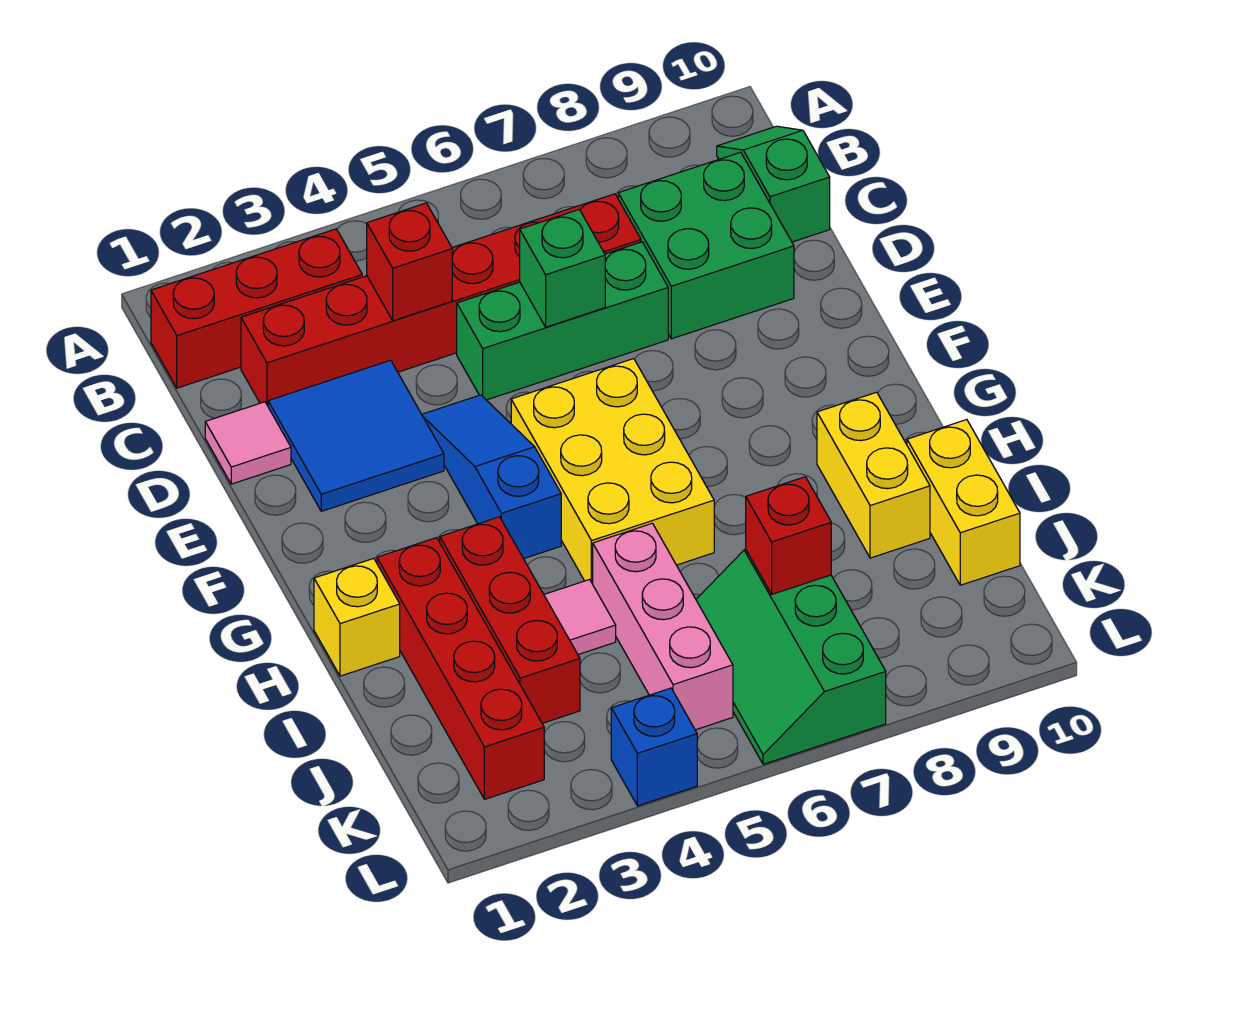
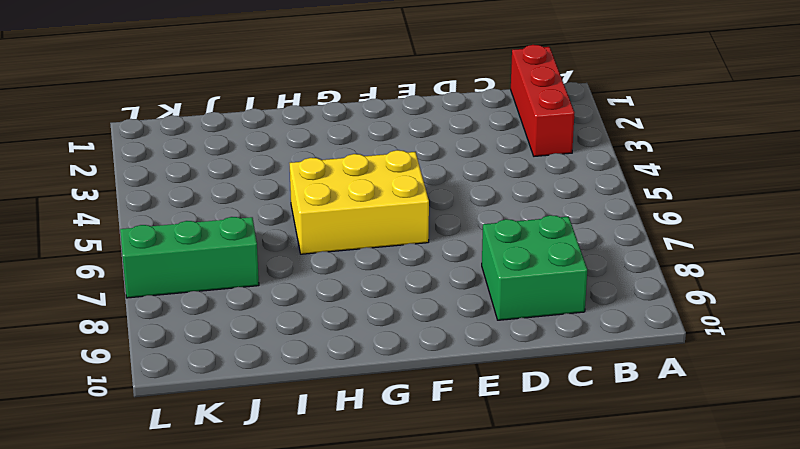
none -> green 1x2 slope [717,126,830,242]
none -> red 1x6 brick [241,194,641,406]
none -> pink 1x1 tile [205,402,291,484]

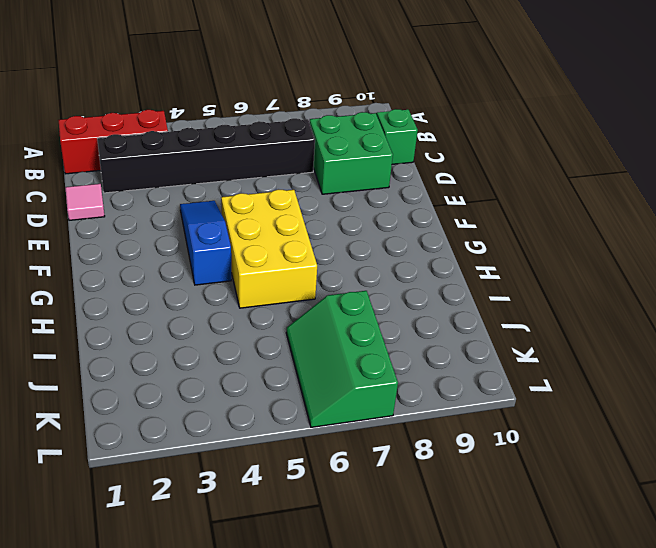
black 1x6 brick [97,118,315,193] -> red 1x6 brick [241,194,641,406]
none -> blue 2x2 tile [268,360,444,511]
none -> green 1x3 brick [457,242,668,400]
none -> yellow 1x1 brick [314,558,400,676]

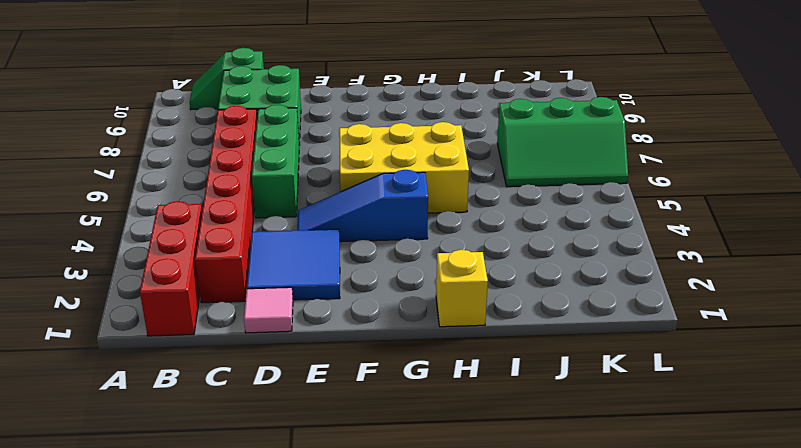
none -> red 1x4 brick [377,538,544,799]
none -> red 1x3 brick [440,517,580,723]
none -> yellow 1x2 brick [817,392,930,558]

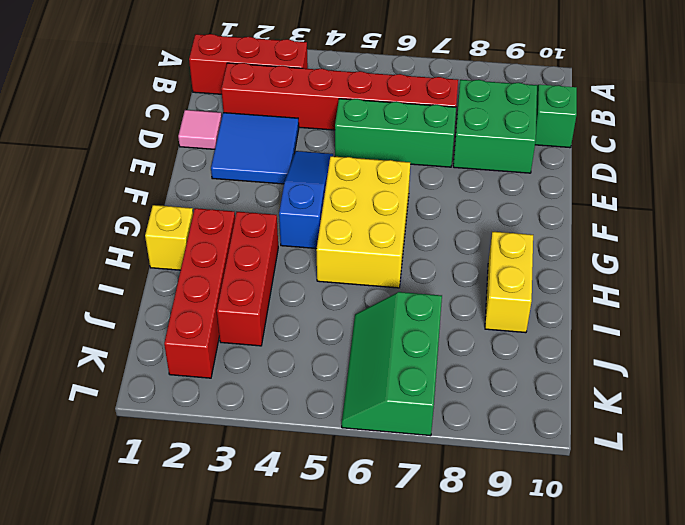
none -> pink 1x1 tile [544,580,616,655]
none -> pink 1x3 brick [593,523,733,730]
none -> yellow 1x2 brick [907,420,1020,585]

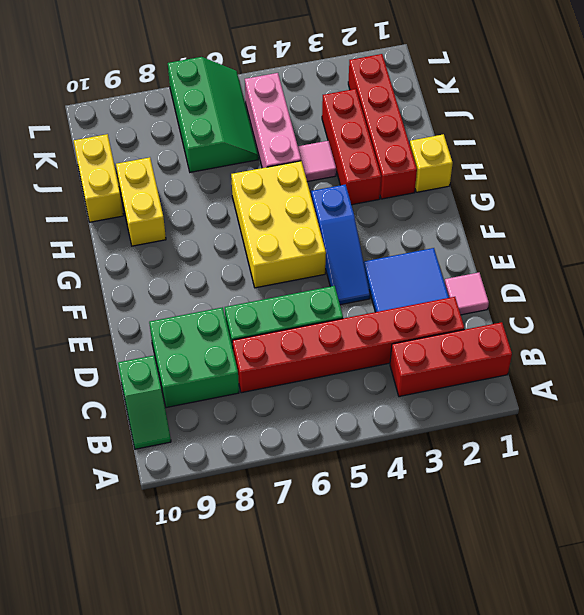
none -> blue 1x1 brick [611,688,697,806]
none -> red 1x1 brick [367,203,452,321]
none -> green 1x1 brick [520,210,605,327]

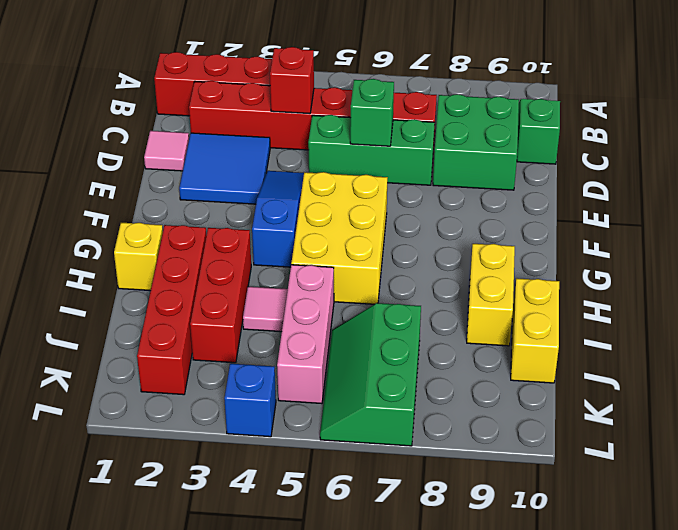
none -> red 1x1 brick [746,477,831,594]

